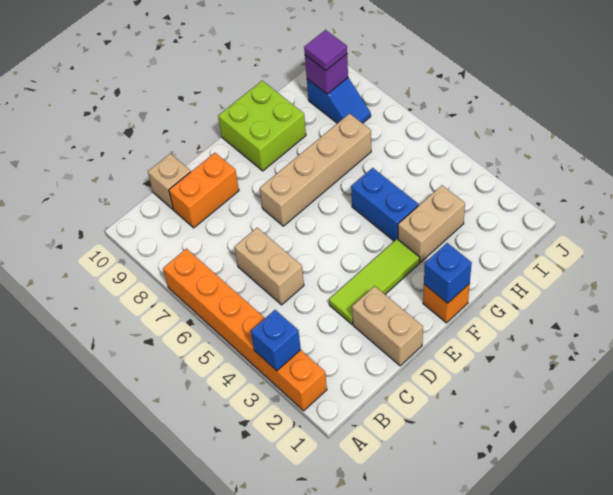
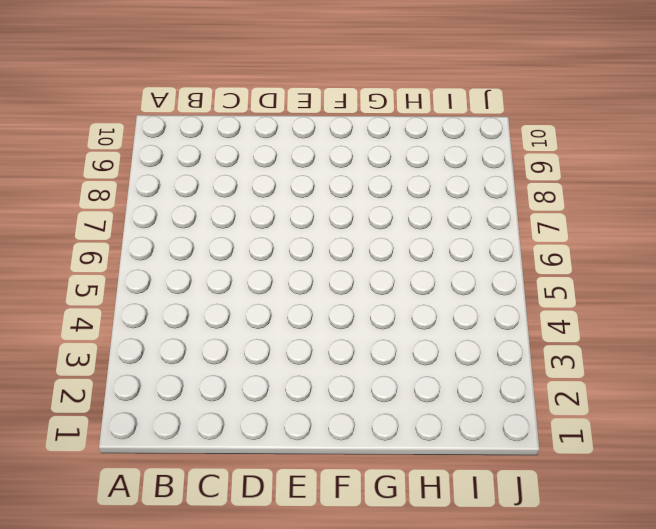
none -> orange 1x6 brick [163,249,327,411]
none -> tan 1x2 brick [234,228,304,305]
none -> orange 1x2 brick [169,153,239,228]

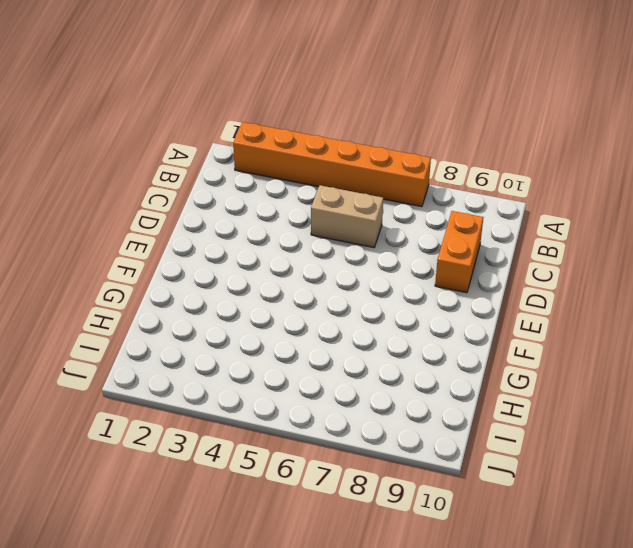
none -> tan 1x1 brick [148,154,191,209]
none -> tan 1x2 brick [352,286,423,366]
none -> lime 1x3 tile [329,239,420,324]

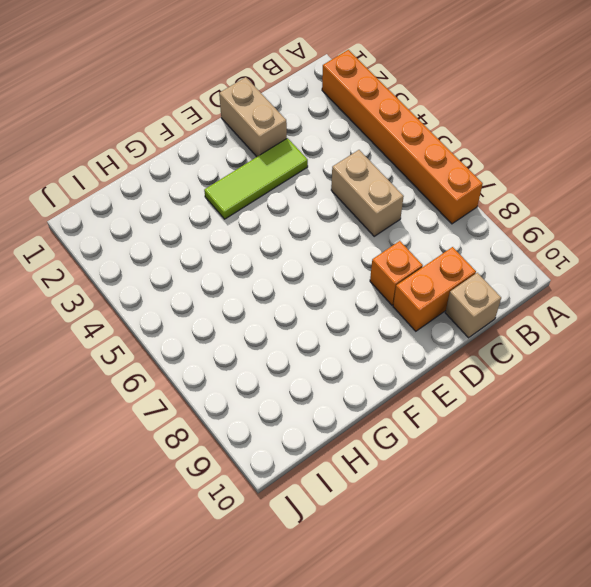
orange 1x1 brick [370,241,423,305] -> orange 1x1 brick moved to [423,284,470,323]
none -> tan 1x4 brick [260,114,371,226]
none -> lime 2x2 brick [218,81,306,171]
none -> tan 1x2 brick [398,185,465,262]

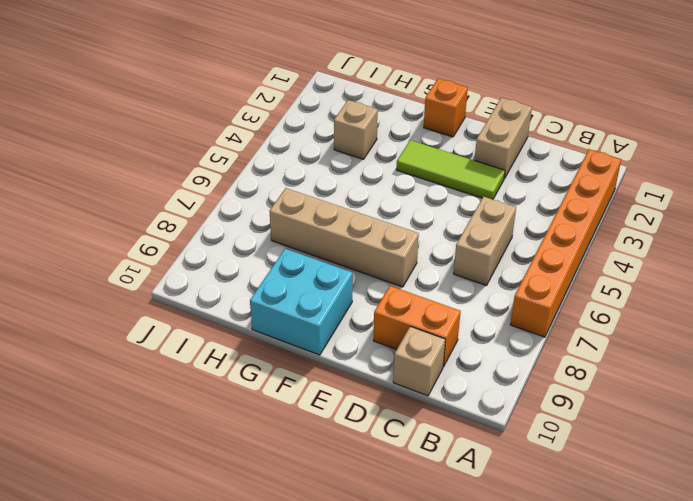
cyan 2x2 brick [250,249,352,355] -> lime 2x2 brick [218,81,306,171]
tan 1x1 brick [334,100,378,159] -> tan 1x2 brick [398,185,465,262]
none -> blue 1x2 brick [351,168,419,241]
none -> blue 1x2 slope [307,78,371,123]
none -> blue 1x1 brick [251,310,301,371]

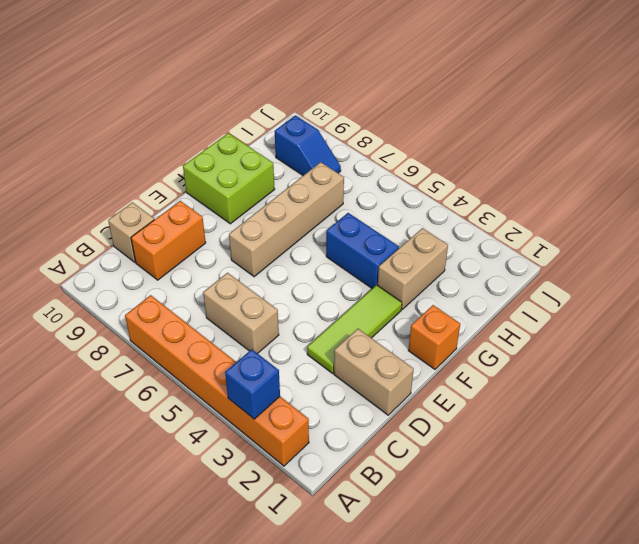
none -> blue 1x1 brick [424,243,472,303]
none -> purple 1x1 brick [305,54,348,94]
none -> purple 1x1 tile [304,30,347,71]

